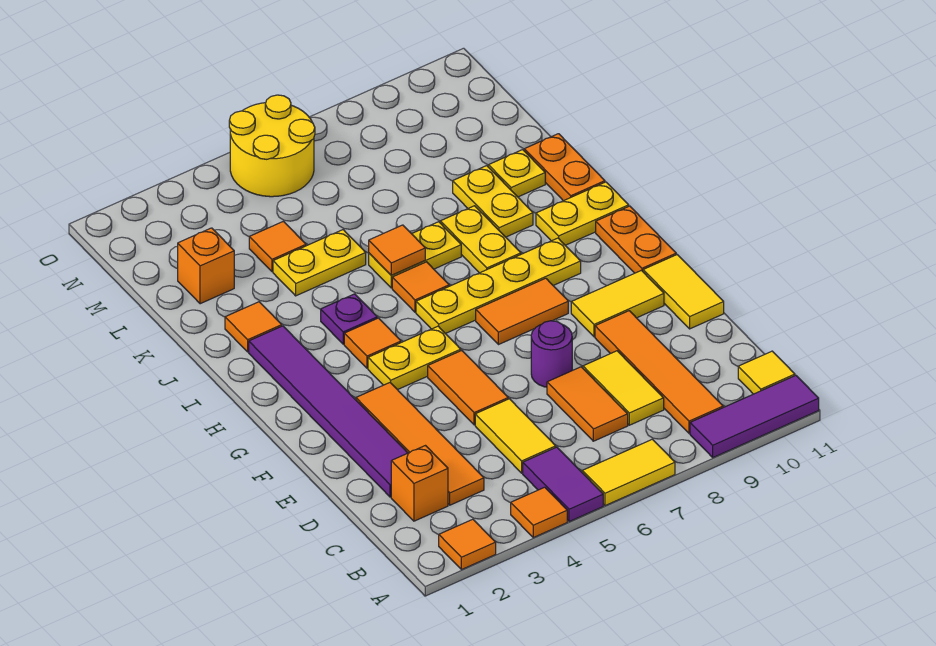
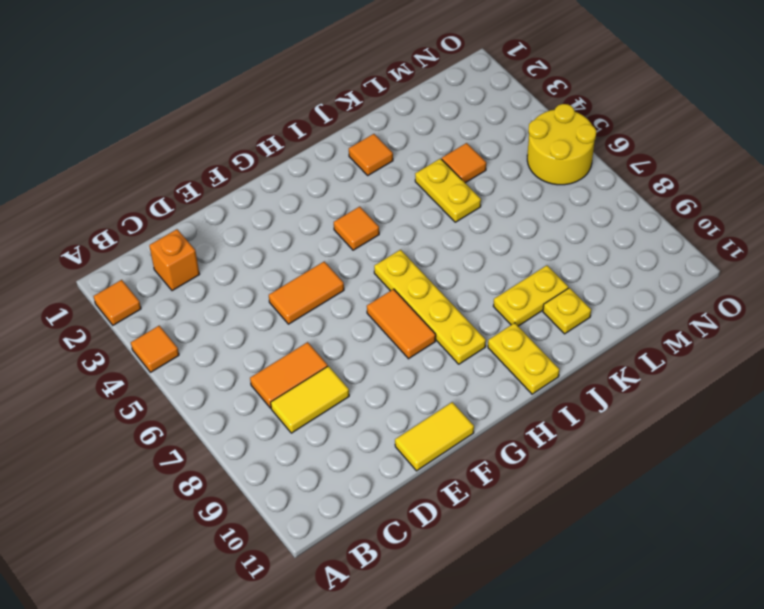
none -> purple 1x2 tile [523,447,603,522]
none -> yellow 1x2 tile [582,439,675,506]
none -> purple 1x3 tile [690,375,819,457]
none -> orange 1x4 tile [595,311,723,433]

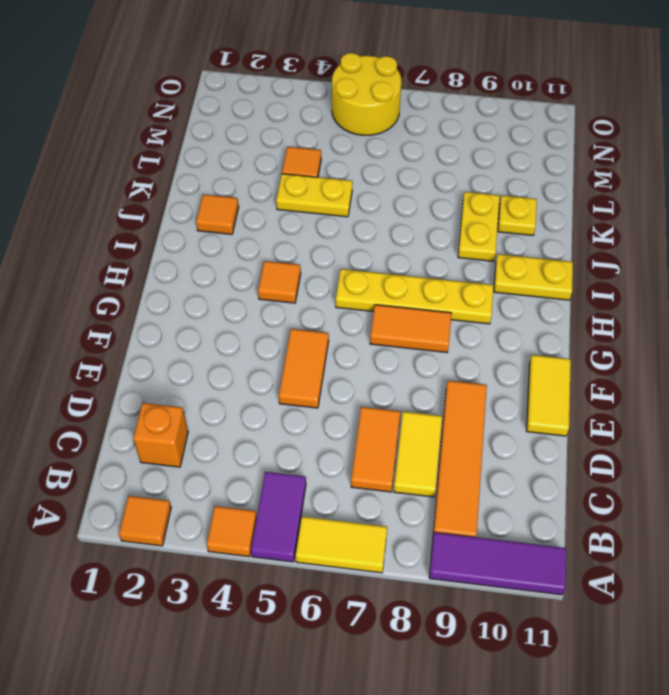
none -> yellow 1x1 tile [738,351,795,394]
none -> orange 1x4 tile [356,383,484,505]
none -> yellow 1x2 tile [475,399,556,473]
none -> purple 1x6 tile [249,326,407,497]

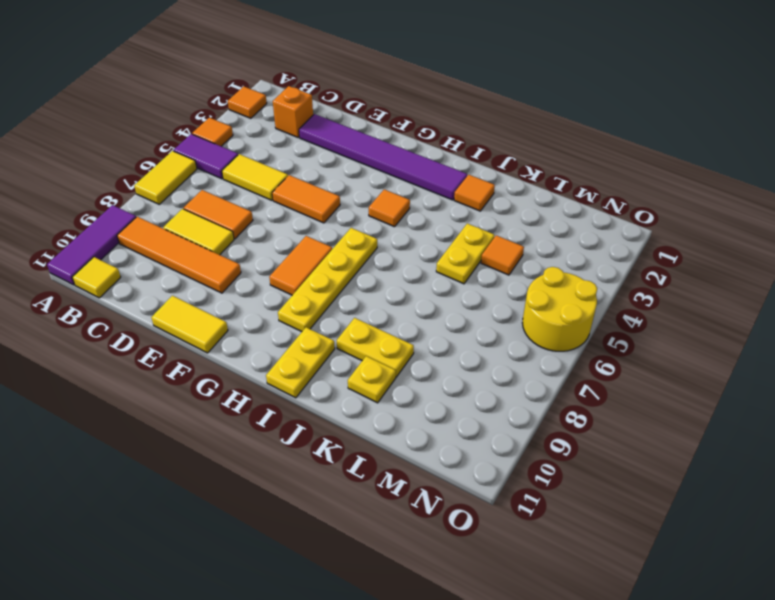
none -> orange 1x4 tile [356,383,484,505]
none -> purple 1x1 round brick [531,321,572,387]
none -> yellow 1x2 tile [571,270,664,337]
none -> yellow 1x2 plate [368,326,461,390]

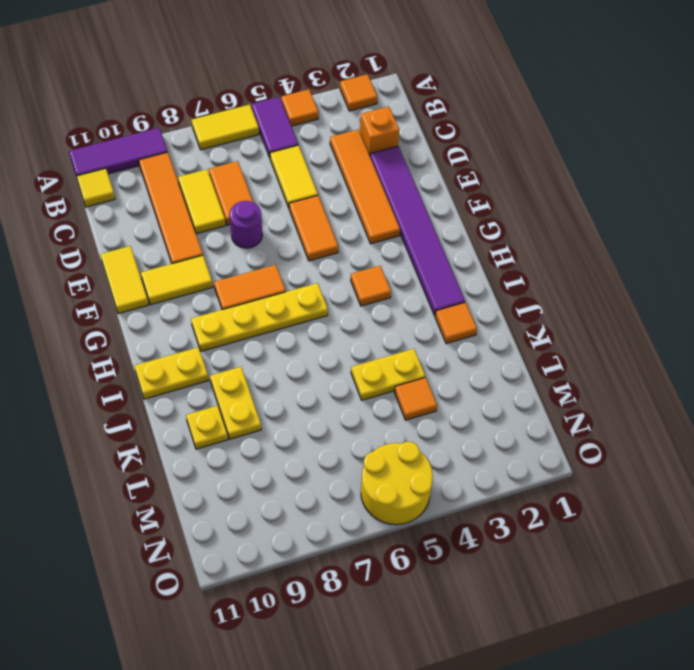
none -> yellow 1x2 plate [368,326,461,390]
none -> orange 1x2 plate [596,206,676,273]
none -> purple 1x1 plate [321,294,377,344]
none -> orange 1x1 tile [392,262,449,312]

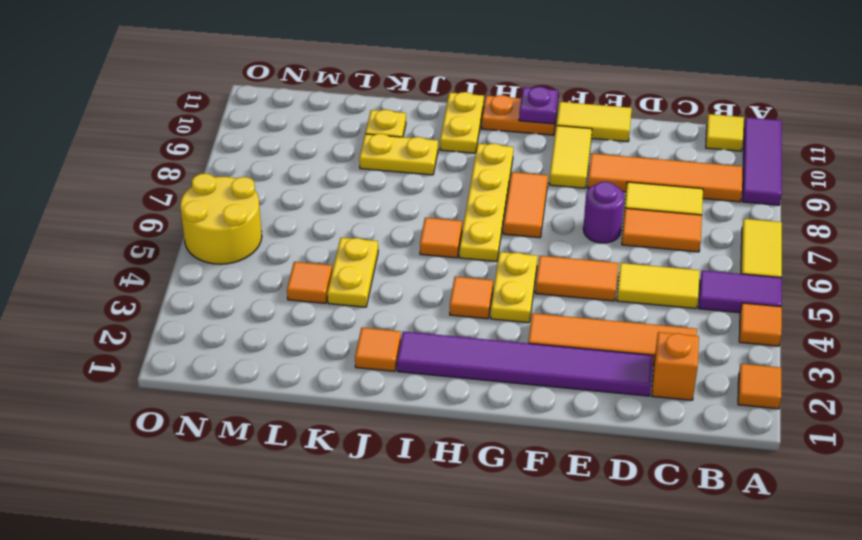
purple 1x1 plate [519,87,558,124] -> purple 1x1 plate moved to [321,294,377,344]
none -> yellow 1x2 plate [440,206,521,273]
none -> yellow 1x2 plate [369,222,461,288]
none -> orange 1x2 plate [524,134,605,201]
none -> orange 1x1 brick [178,228,234,304]

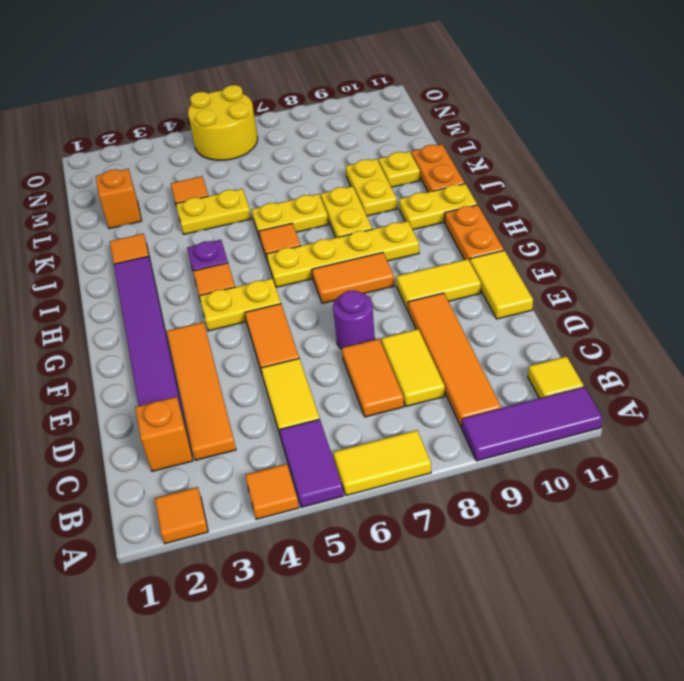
none -> orange 1x1 tile [369,225,425,275]

